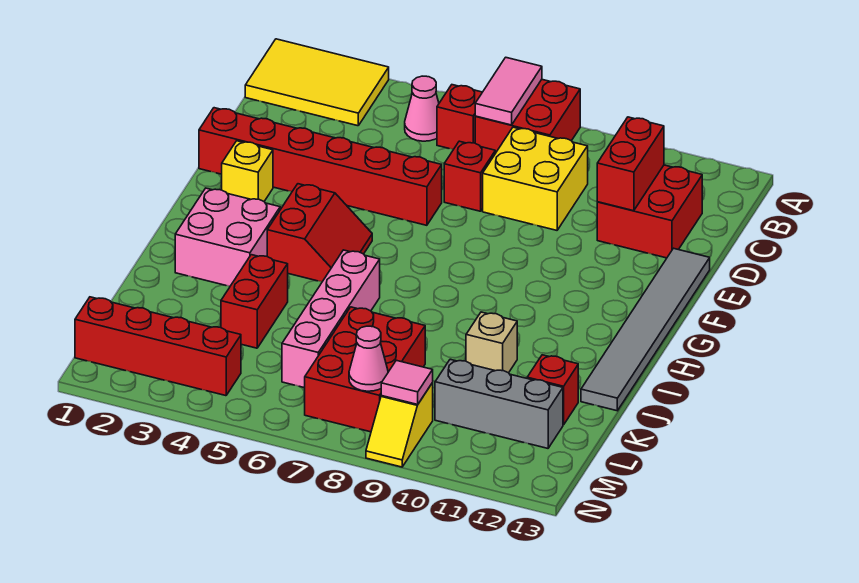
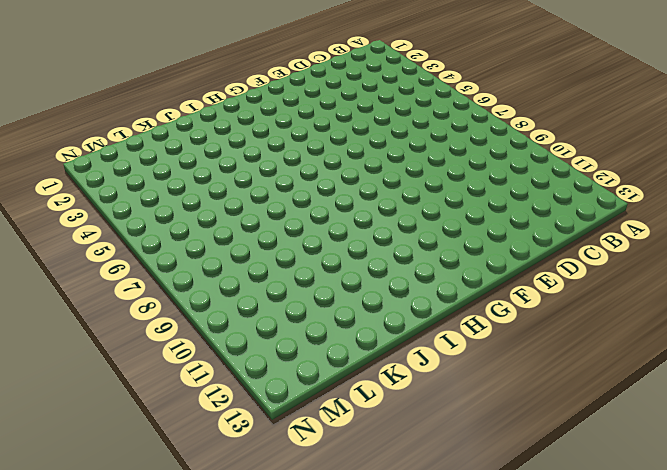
none -> yellow 2x3 tile [245,39,389,126]
none -> red 2x2 brick [475,80,580,153]
none -> pink 1x1 cone [405,76,439,141]

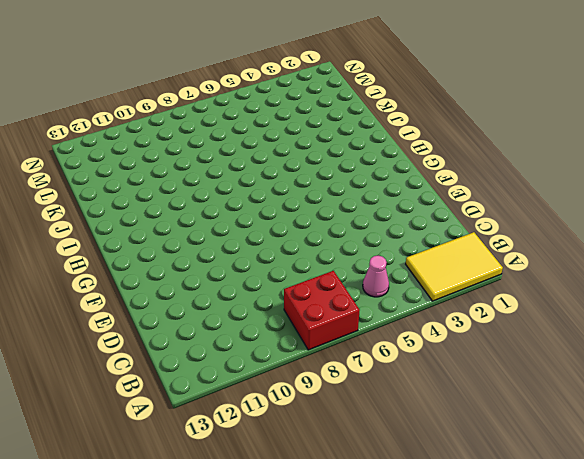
none -> red 1x1 brick [437,85,482,150]
none -> yellow 2x2 brick [483,127,588,230]
none -> red 2x2 brick [597,165,702,258]

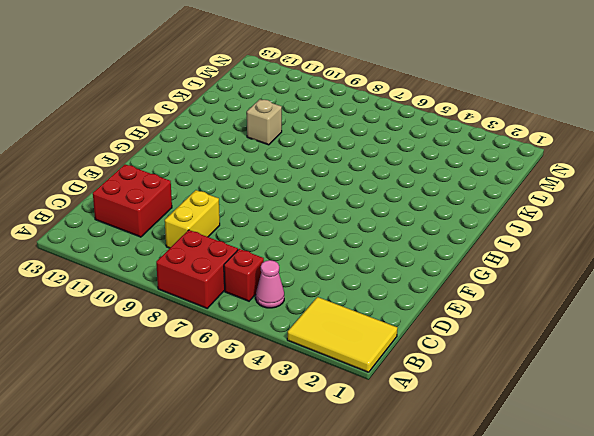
yellow 1x2 brick [165,190,220,248] -> yellow 2x2 brick [483,127,588,230]
none -> red 1x1 brick [444,141,495,211]
none -> red 1x6 brick [199,108,442,225]
none -> grey 1x6 tile [581,248,710,411]

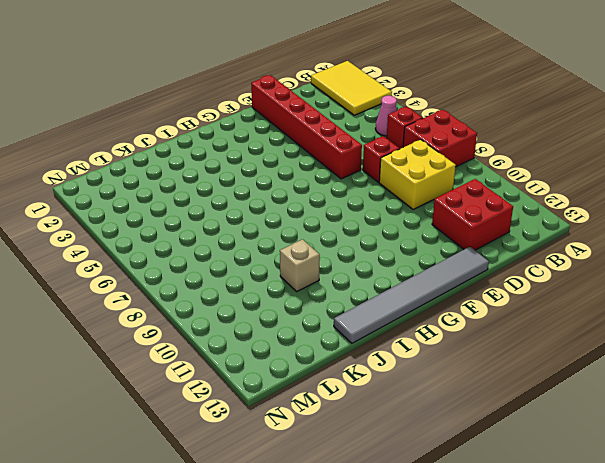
none -> yellow 1x1 brick [222,141,273,201]
none -> red 2x2 slope [267,184,372,282]
none -> pink 2x2 brick [175,188,280,286]

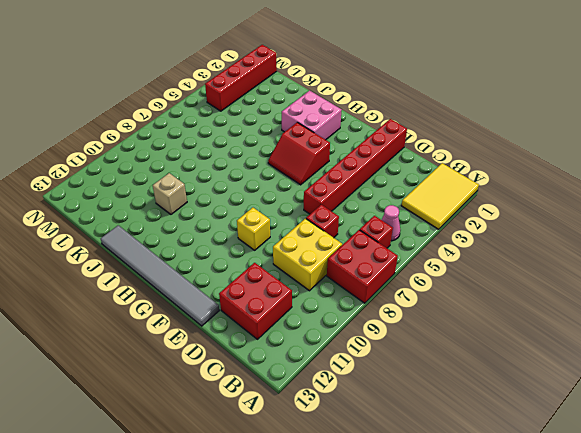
yellow 1x1 brick [237,208,270,250] -> yellow 1x1 brick moved to [222,141,273,201]
none -> pink 1x4 brick [282,250,380,388]
none -> red 1x2 brick [221,255,288,348]
none -> red 2x3 brick [305,307,425,432]

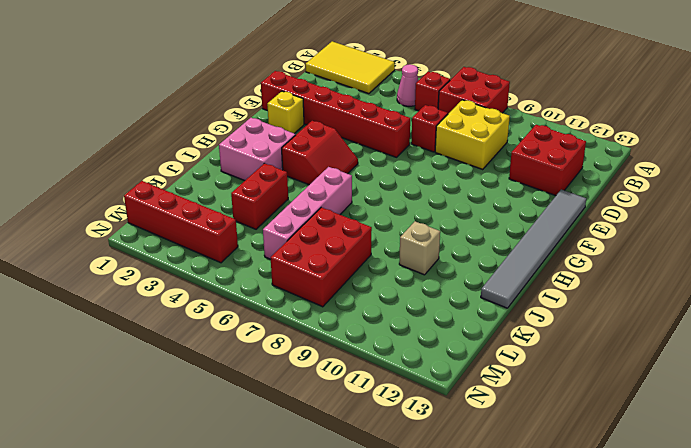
none -> red 1x1 brick [527,355,578,425]
none -> grey 1x3 brick [435,359,563,448]
none -> yellow 1x2 slope [366,383,433,467]

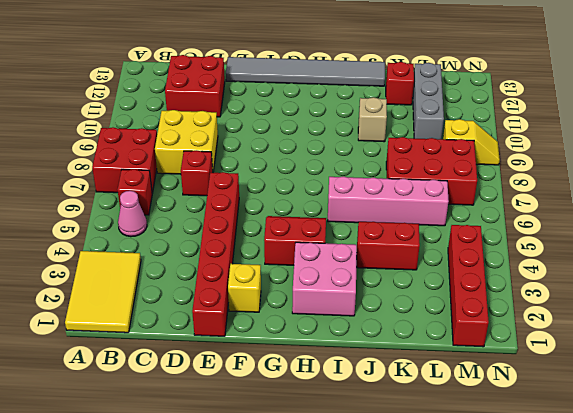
none -> pink 1x2 tile [475,57,542,125]
none -> red 1x2 brick [597,117,664,211]
none -> pink 1x1 cone [349,326,388,391]

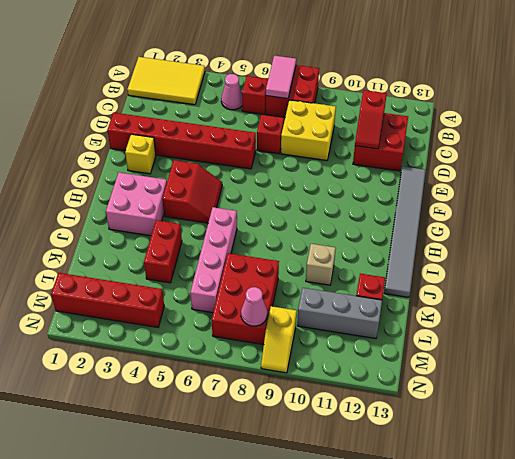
red 1x2 slope [355,90,387,149] -> red 1x2 brick [597,117,664,211]
none -> pink 1x1 tile [381,360,433,404]

